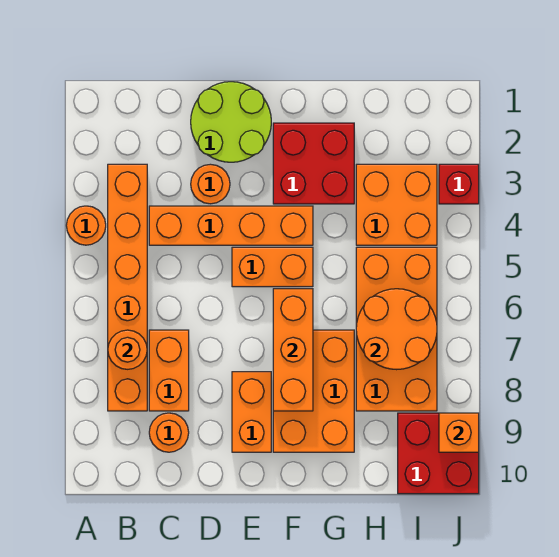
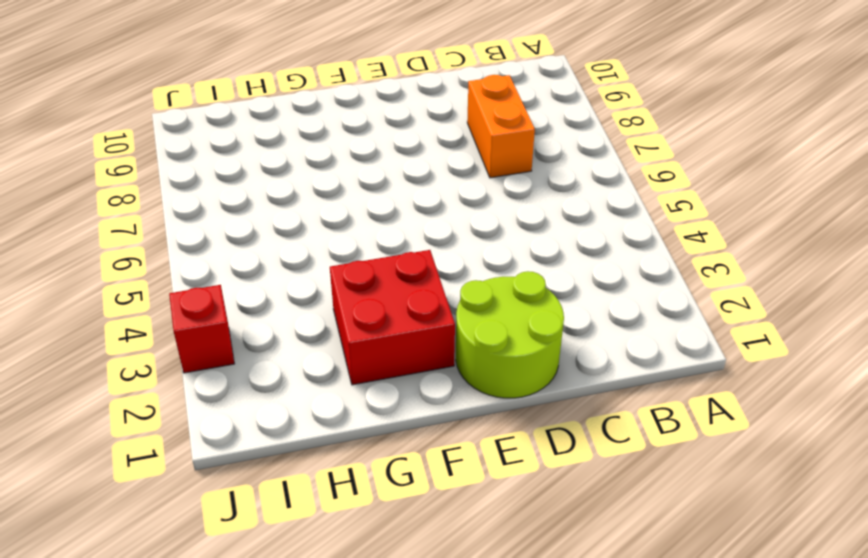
none -> orange 1x1 round brick [66,206,106,245]
none -> orange 1x6 brick [108,164,147,411]
none -> orange 1x4 brick [149,206,313,245]

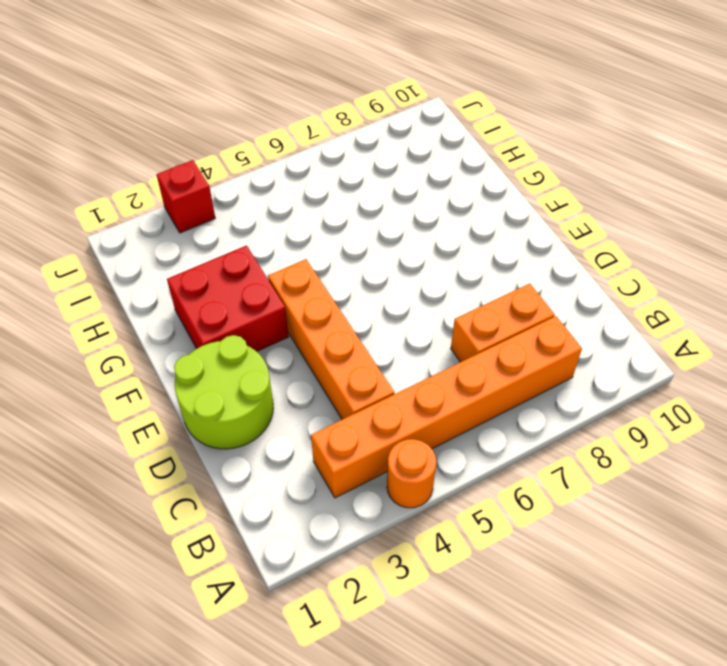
none -> orange 1x1 round brick [149,413,189,452]
none -> orange 1x1 round brick [191,164,230,204]
none -> orange 1x2 brick [232,247,313,287]

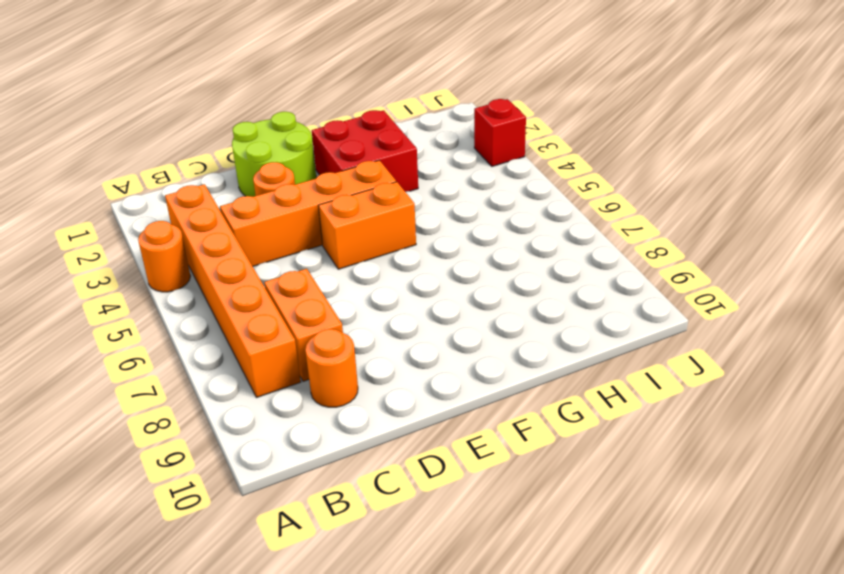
none -> orange 1x2 brick [232,372,271,452]
none -> orange 2x3 brick [273,330,354,452]
none -> orange 2x2 brick [356,164,437,245]

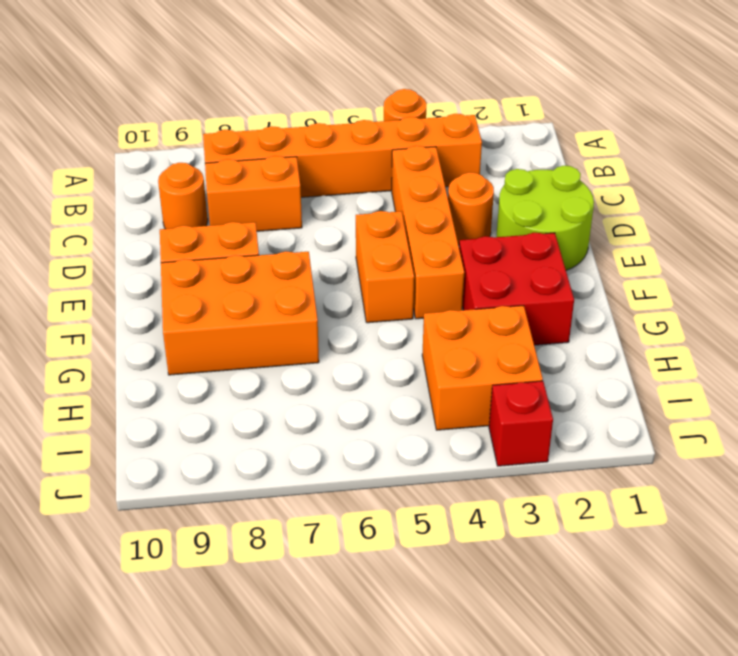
none -> orange 2x4 brick [356,247,437,411]
none -> red 2x2 brick [398,413,479,494]
none -> orange 1x1 round brick [108,330,147,369]

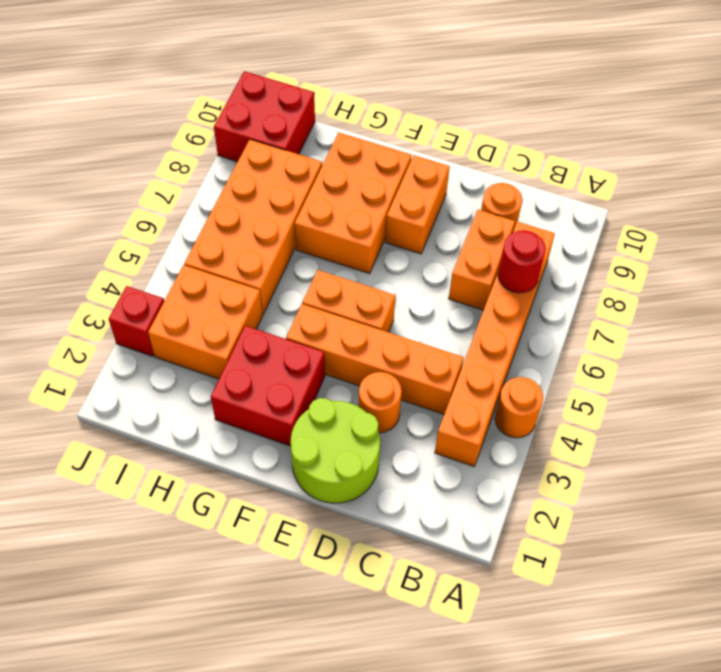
red 1x1 round brick [498,230,546,293] -> orange 1x1 round brick [108,330,147,369]
none -> orange 1x3 brick [273,289,313,411]
none -> orange 2x2 round brick [356,289,437,370]
none -> orange 1x1 brick [439,413,479,452]

